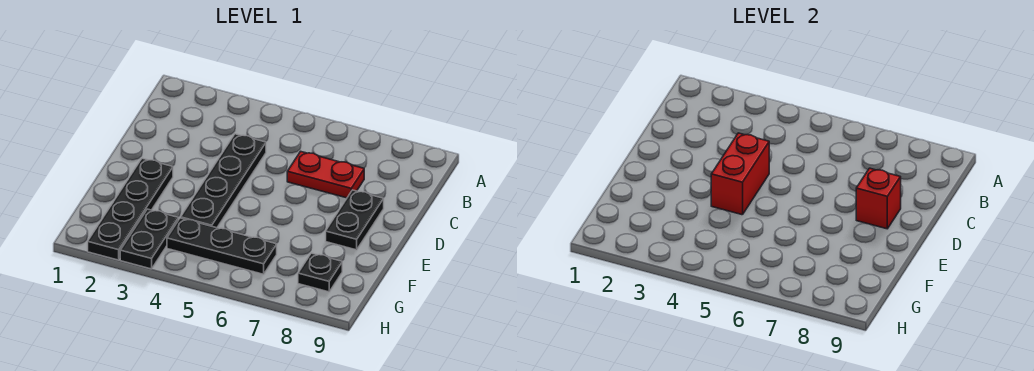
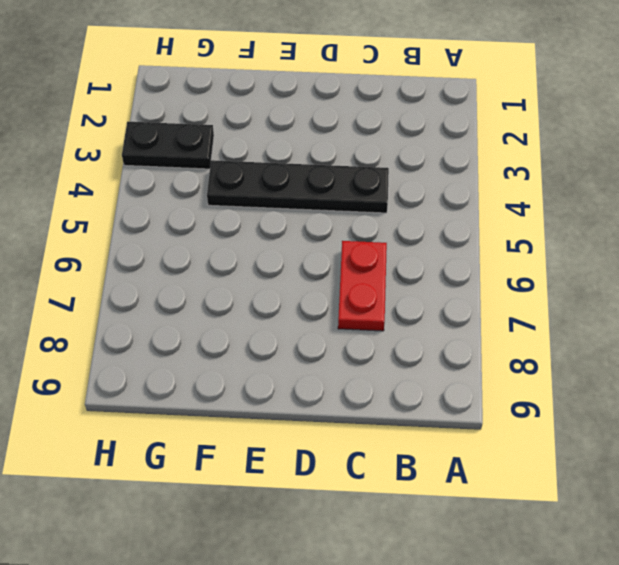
none -> black 1x2 plate [326,190,384,250]
none -> black 1x4 plate [88,158,173,260]

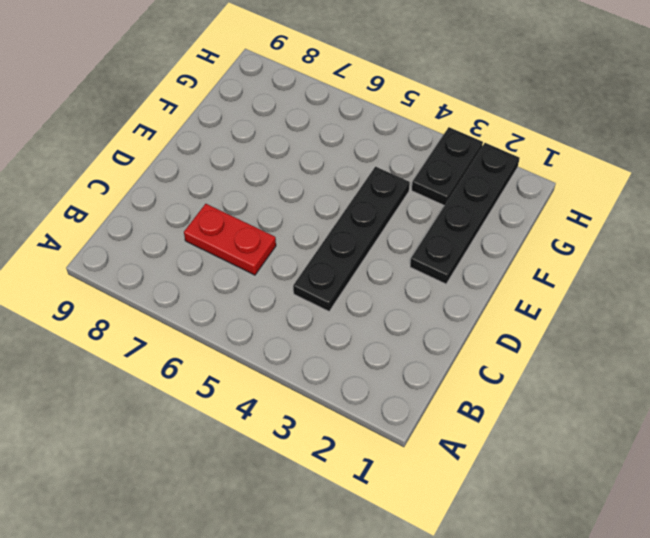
none -> black 1x2 plate [326,190,384,250]
none -> black 1x3 plate [167,218,277,274]

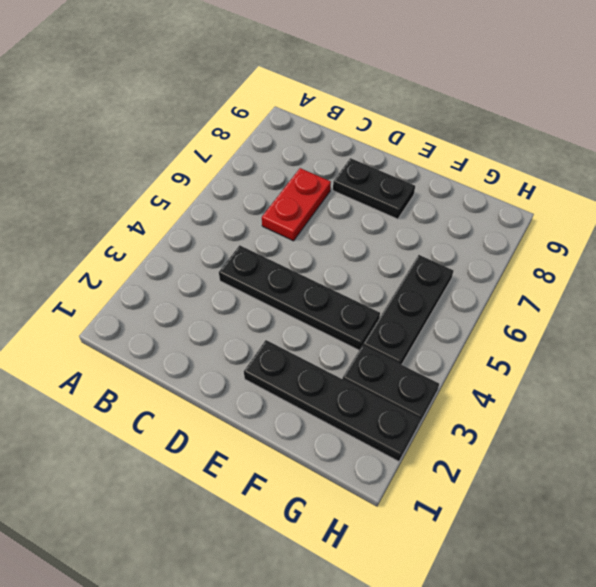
none -> black 1x1 plate [298,253,342,292]
none -> red 1x2 brick [711,133,769,215]

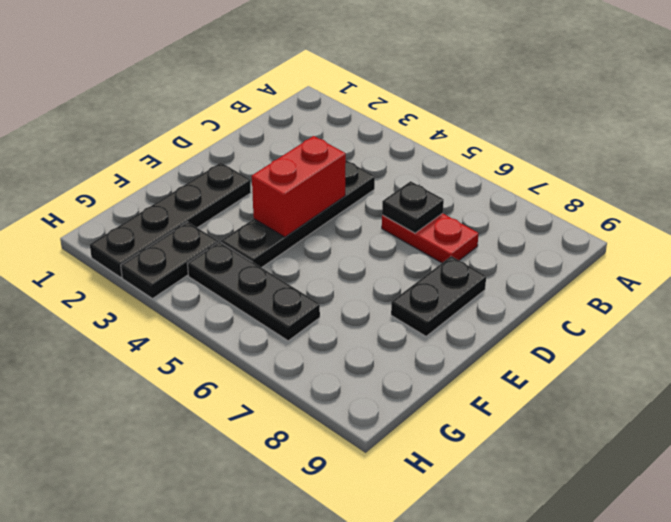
black 1x1 plate [382,181,444,233] -> black 1x1 plate moved to [298,253,342,292]
none -> red 1x1 brick [856,168,901,229]

